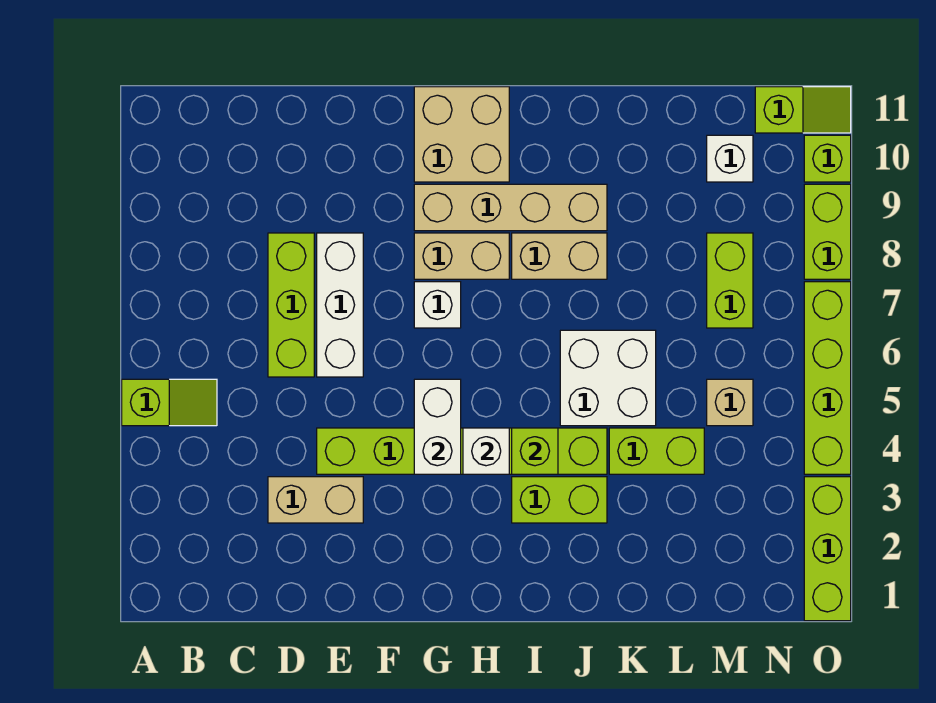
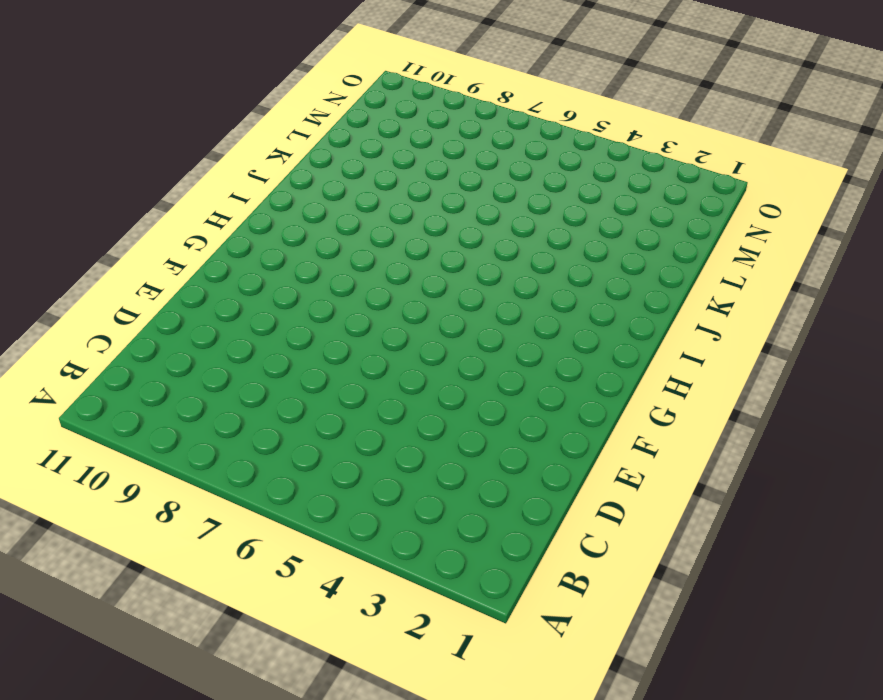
none -> lime 1x2 slope [122,379,217,426]
none -> tan 1x2 brick [268,477,363,523]
none -> lime 1x3 brick [268,233,314,377]

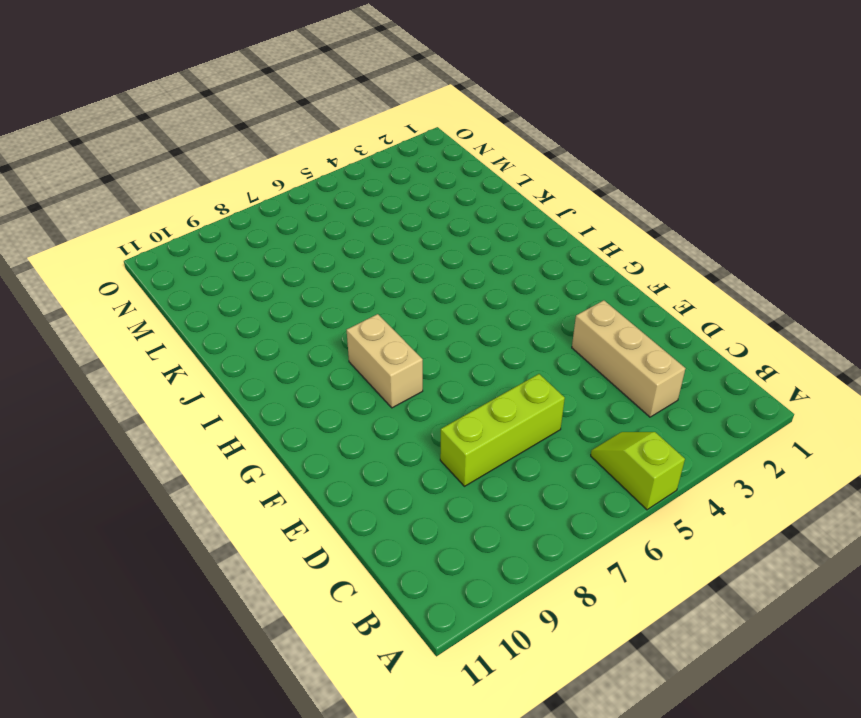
tan 1x3 brick [572,300,685,417] -> tan 1x2 brick [268,477,363,523]
none -> lime 1x6 brick [317,428,607,474]
none -> white 1x3 brick [317,233,363,377]
none -> white 1x1 brick [414,282,461,328]

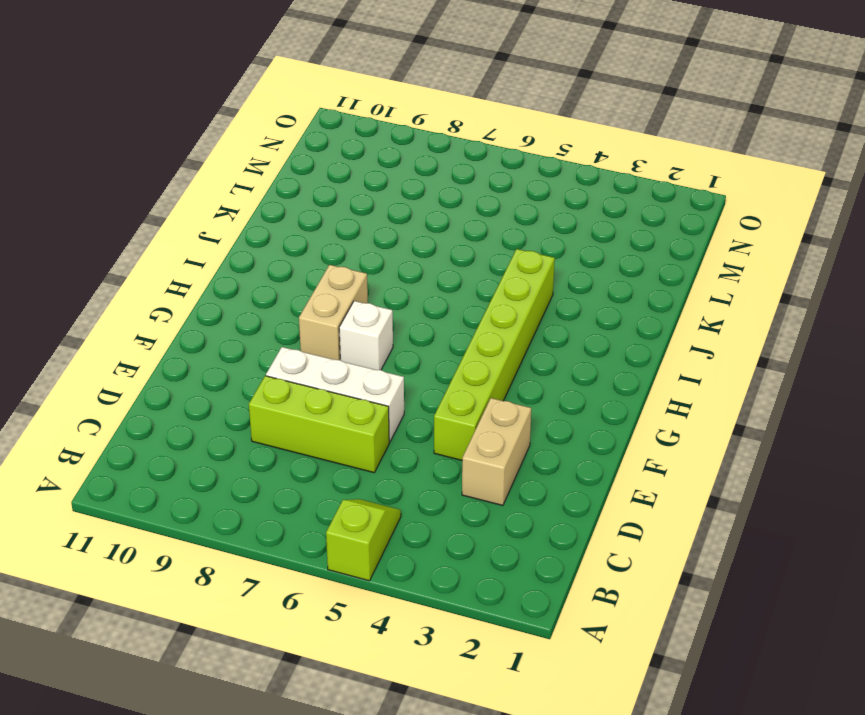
none -> tan 1x4 brick [414,184,607,231]
none -> tan 2x2 brick [414,87,509,182]
none -> lime 1x2 brick [512,477,607,523]

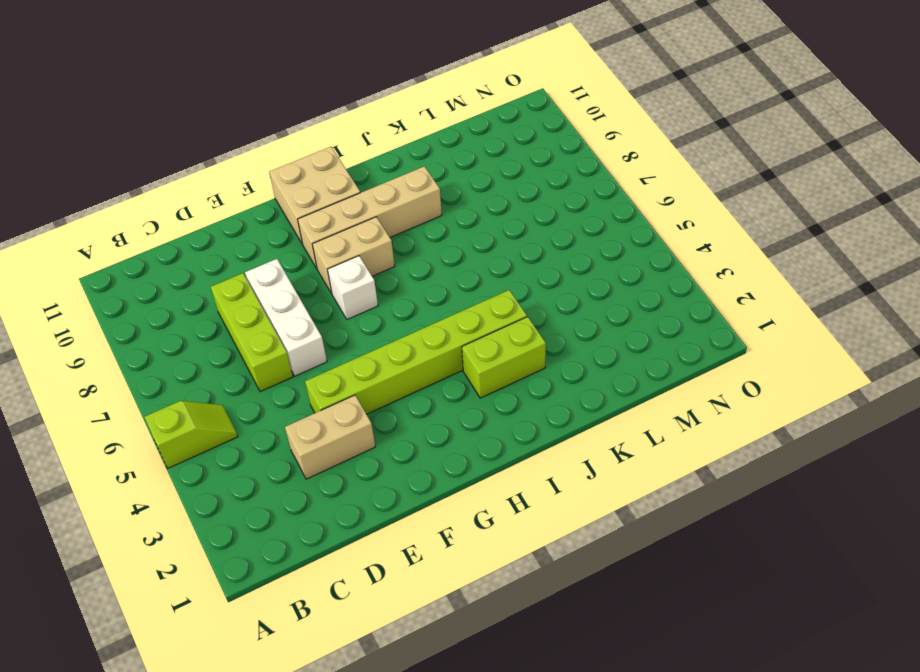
none -> tan 1x2 brick [512,233,607,279]
none -> white 2x2 brick [560,330,656,426]
none -> lime 1x2 brick [609,428,704,474]

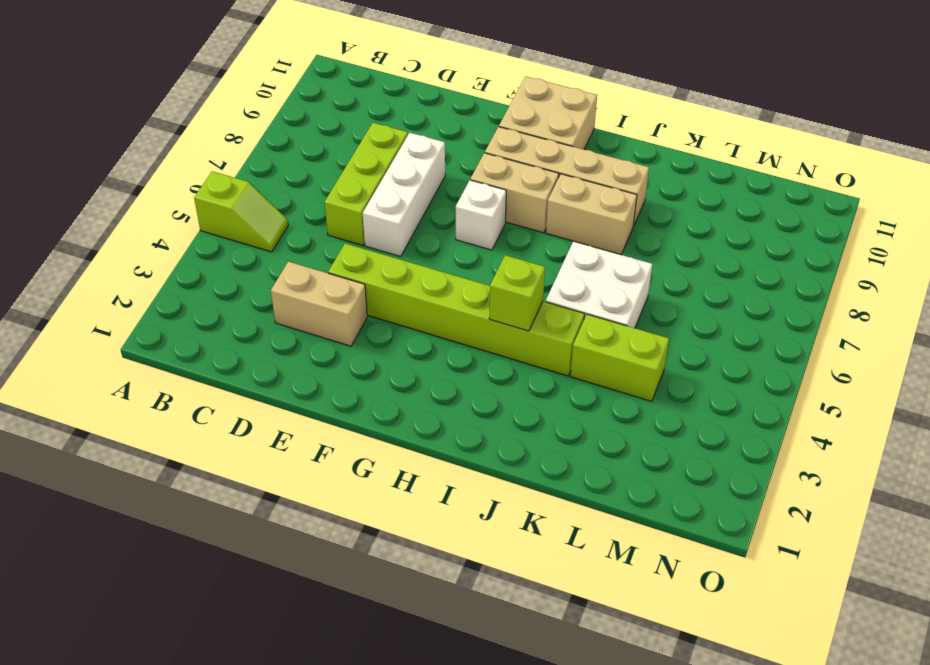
none -> lime 1x2 brick [512,477,607,523]
none -> tan 1x1 brick [707,379,753,426]
none -> lime 1x2 brick [707,233,753,328]

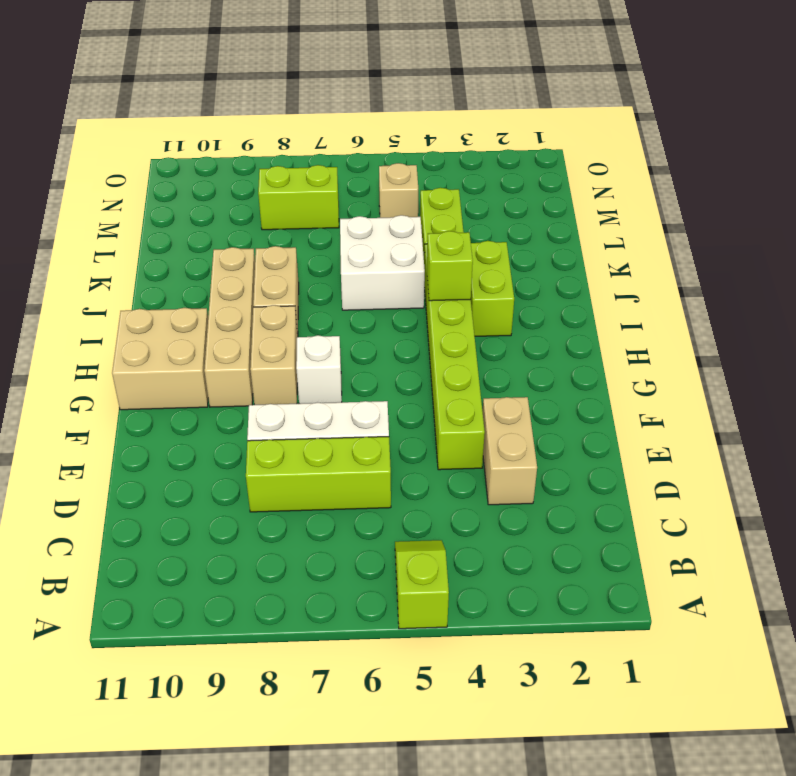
none -> white 1x1 brick [707,135,753,182]
none -> lime 1x2 slope [755,87,851,133]
none -> lime 1x3 brick [804,477,851,621]

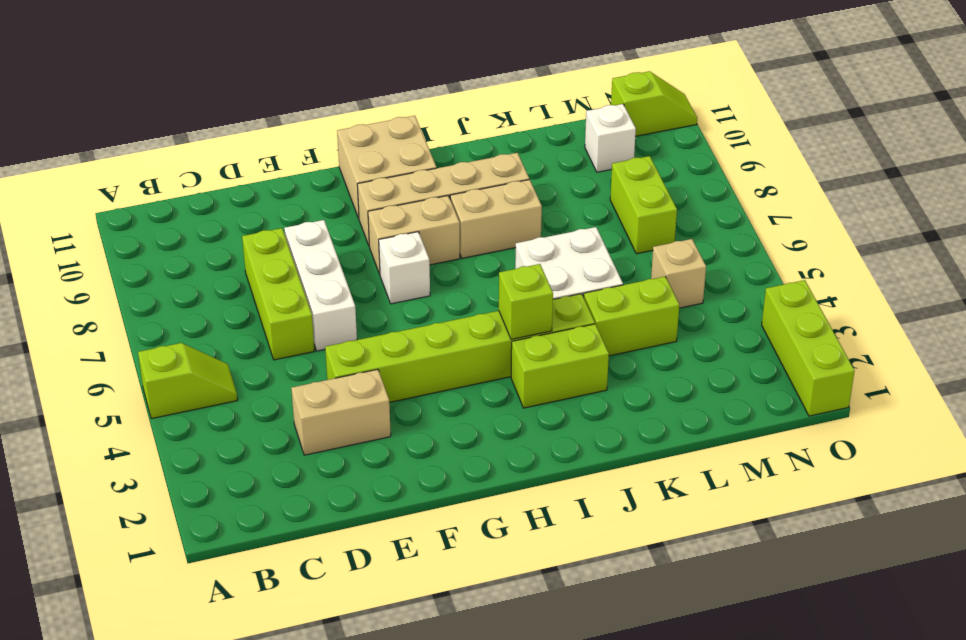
none -> lime 1x4 brick [804,282,851,474]
none -> lime 1x2 brick [804,184,851,279]
none -> lime 1x1 brick [804,135,851,182]

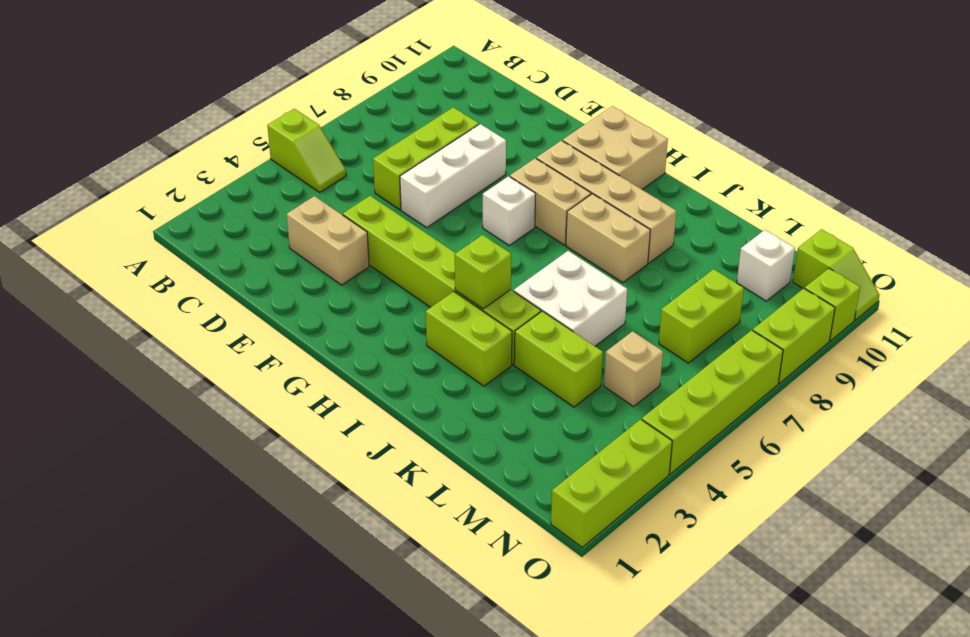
none -> white 1x2 brick [414,379,461,474]
none -> white 1x1 brick [463,428,509,474]

